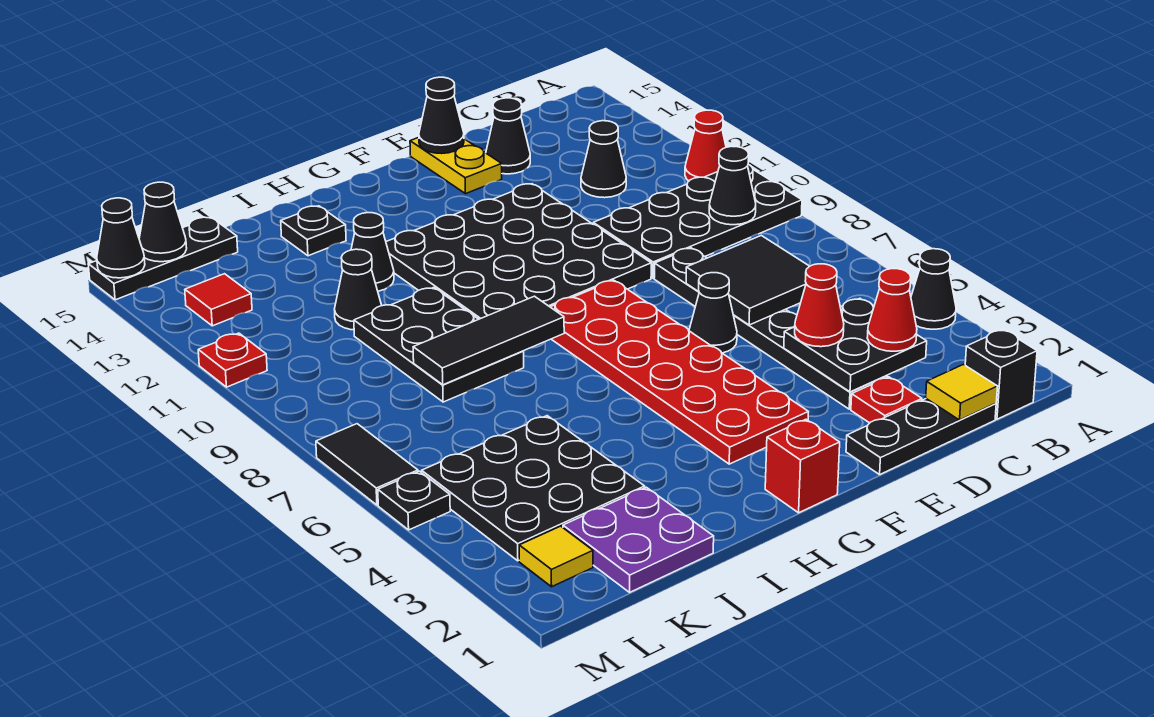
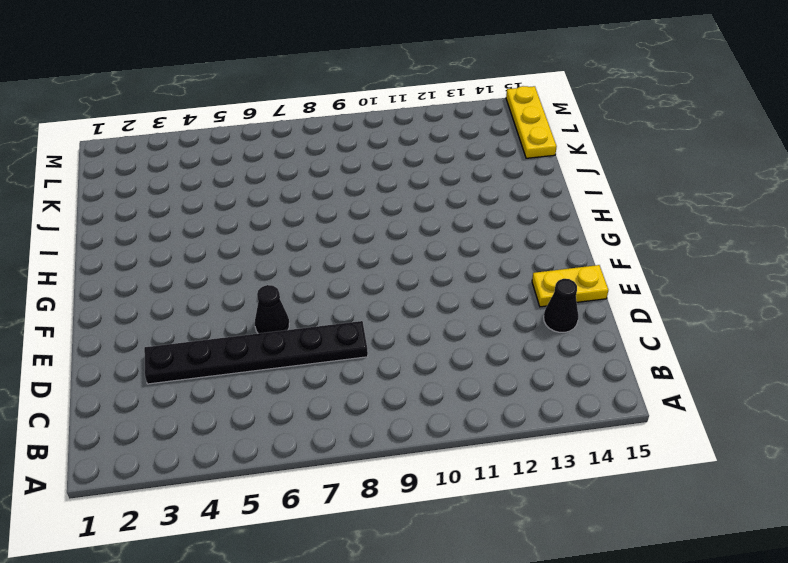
yellow 1x3 plate [506,86,557,158] -> black 1x3 plate [88,217,238,300]
none -> black 1x1 cone [911,249,956,329]
none -> black 2x4 plate [593,164,802,278]
none -> red 1x1 cone [685,110,726,181]
none -> black 1x1 brick [965,330,1037,419]

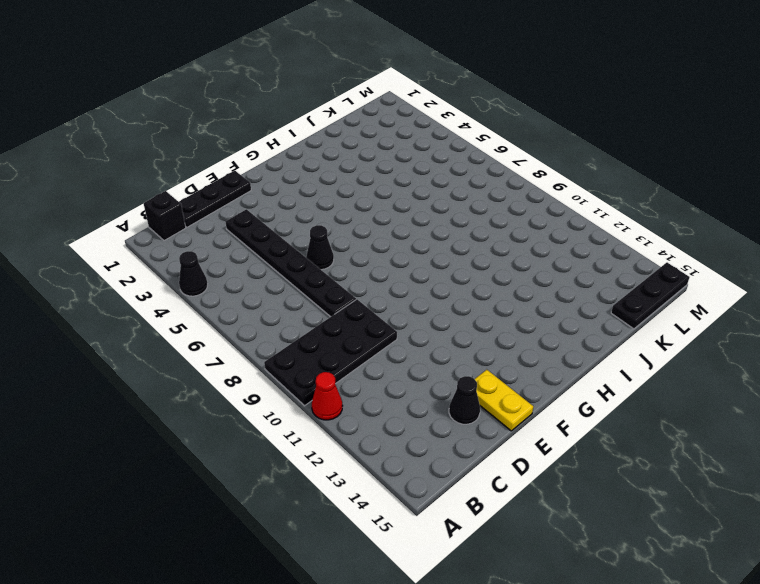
none -> black 1x1 cone [581,121,626,198]
none -> red 1x1 plate [851,377,922,423]
none -> black 4x4 plate [386,184,651,319]
none -> red 2x6 plate [551,280,808,464]

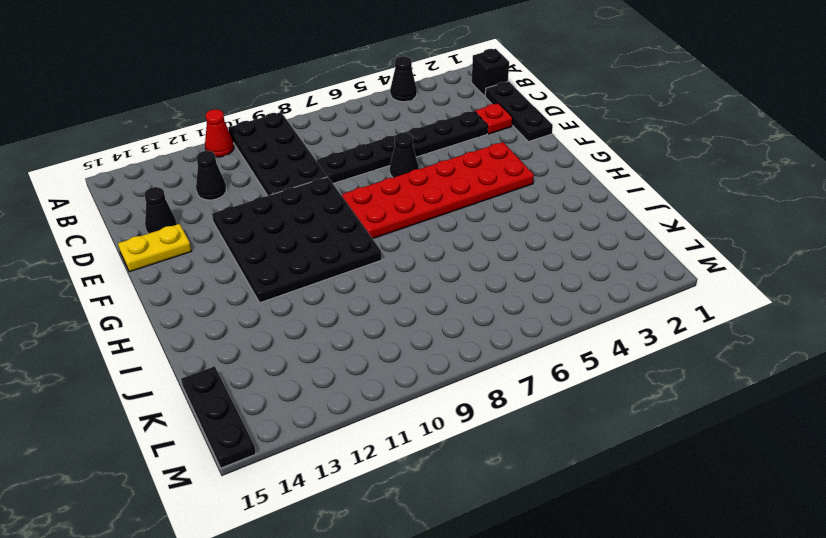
none -> red 1x1 brick [765,419,840,513]
none -> black 2x3 plate [354,288,524,402]
none -> black 1x1 cone [351,213,394,291]
none -> black 1x1 plate [281,206,346,256]

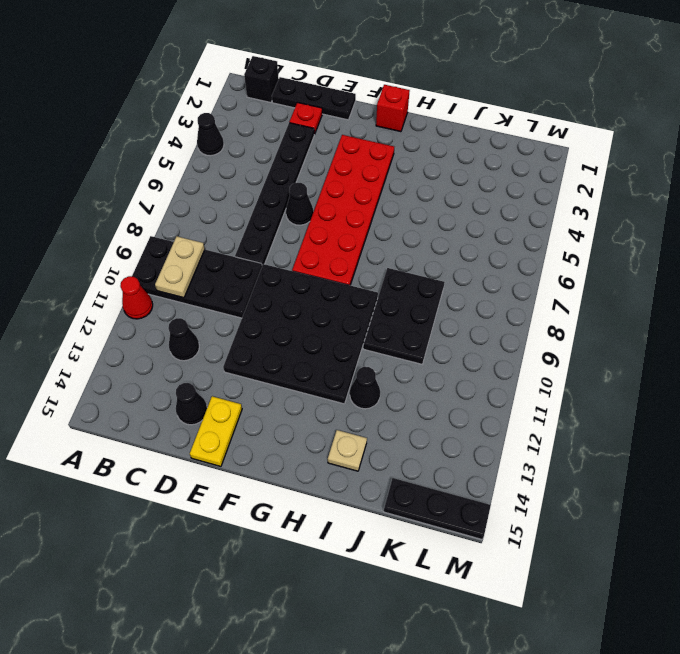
tan 1x2 plate [155,236,205,298] -> black 1x1 cone [709,146,756,225]
tan 1x1 plate [328,430,367,471] -> black 1x1 plate [281,206,346,256]
none -> purple 2x2 plate [563,487,714,592]
none -> black 3x3 plate [422,416,645,561]
none -> black 1x1 cone [334,249,382,330]
none -> yellow 1x1 tile [519,526,593,587]

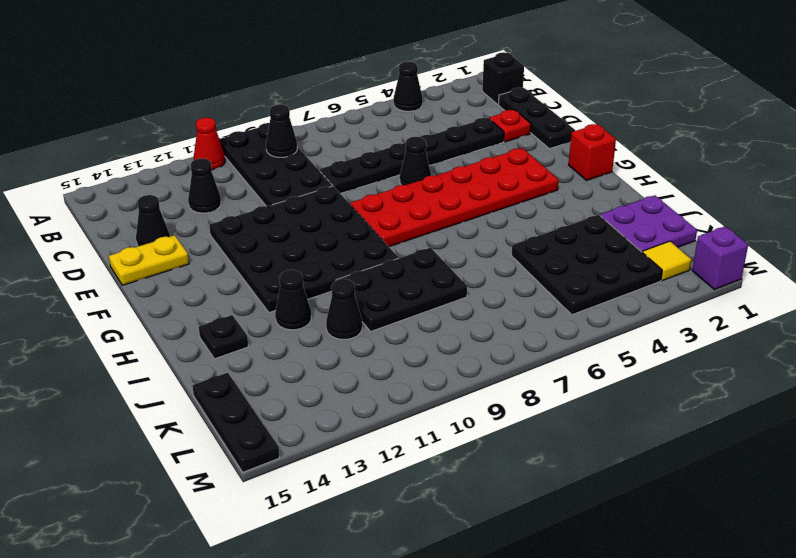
purple 1x1 brick [692,226,748,289] -> none
none -> red 1x1 tile [185,274,252,326]
none -> black 1x1 plate [378,471,450,530]
none -> black 1x2 tile [316,424,418,505]
none -> red 1x1 plate [198,333,267,387]

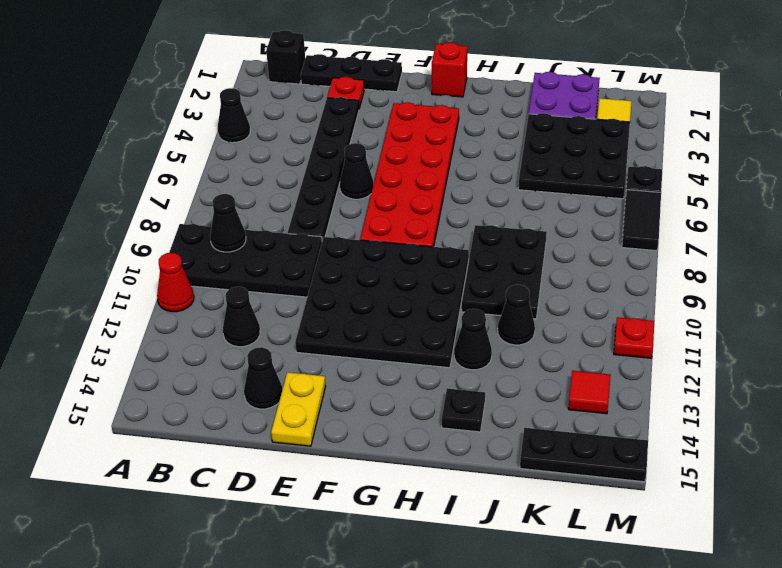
none -> yellow 1x1 tile [926,365,998,420]
none -> black 2x2 plate [784,298,927,392]
none -> black 2x2 tile [686,236,809,325]
none -> black 1x1 cone [419,77,464,154]

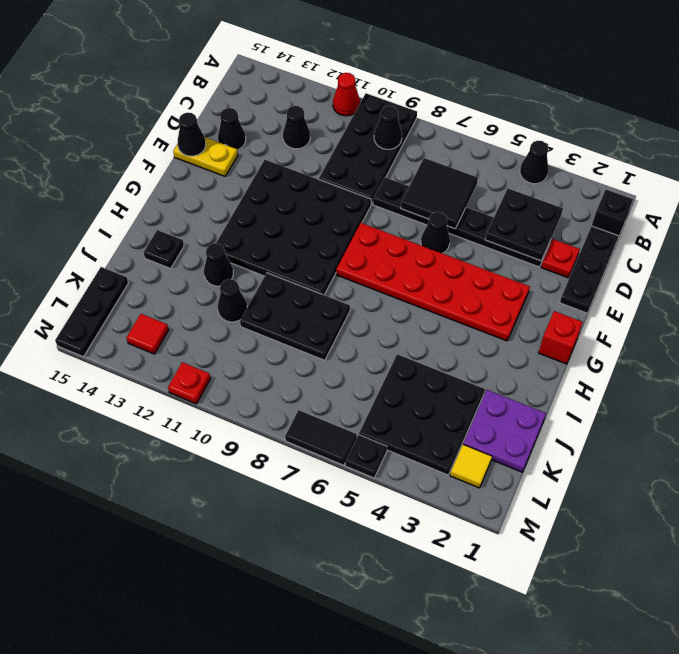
none -> yellow 1x1 tile [926,365,998,420]
none -> black 1x3 tile [413,296,564,385]
none -> black 1x1 cone [139,182,187,262]
none -> black 1x1 cone [97,198,145,278]

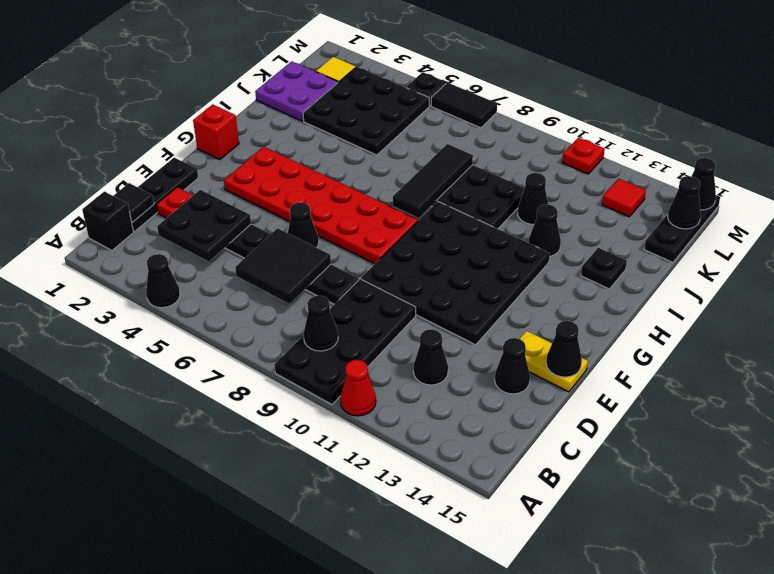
black 1x1 tile [114,183,154,222] -> yellow 1x1 tile [926,365,998,420]
none -> red 1x1 cone [867,269,917,351]
none -> red 1x1 cone [795,264,844,347]

